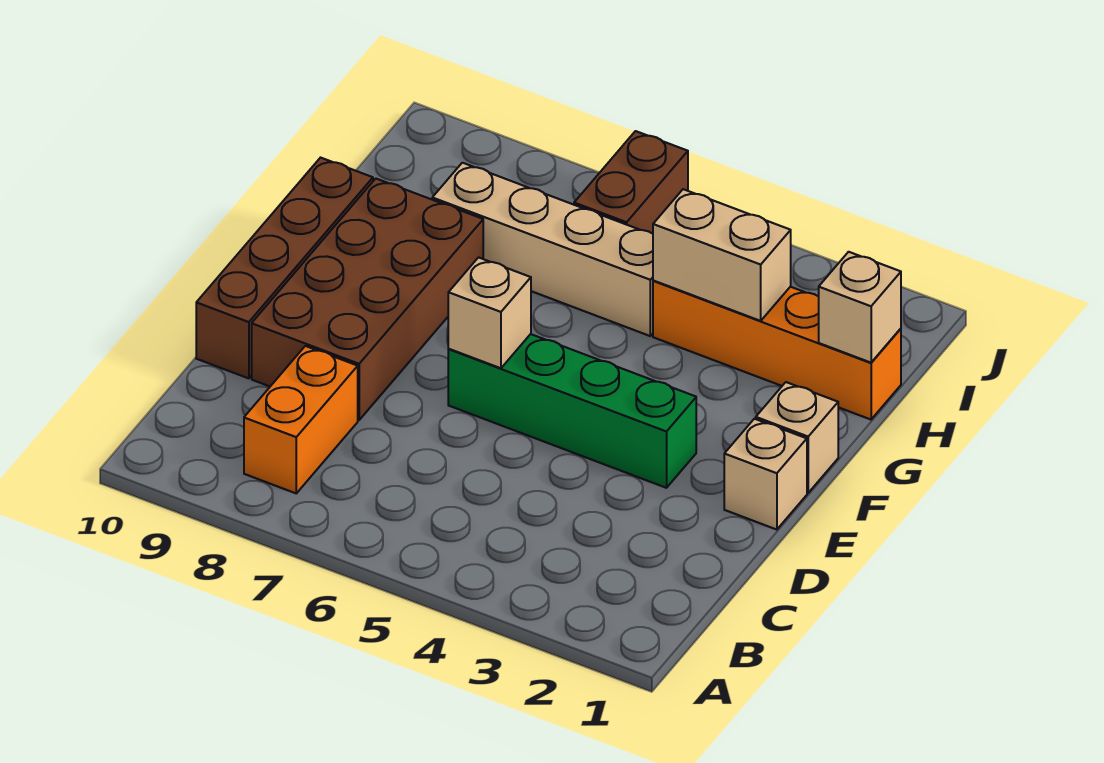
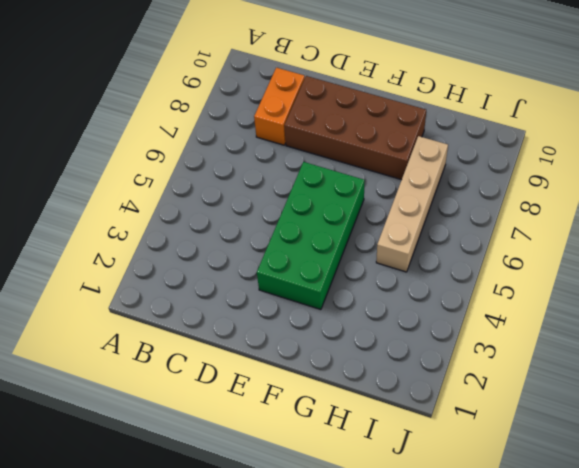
orange 1x2 brick [254,68,305,145] -> orange 1x2 brick turned to [244,346,358,493]
green 2x4 brick [257,162,365,310] -> green 1x4 brick [448,334,696,488]
none -> brown 1x4 brick [196,158,373,378]
none -> tan 1x1 brick [724,419,807,530]
none -> tan 1x1 brick [756,382,838,493]

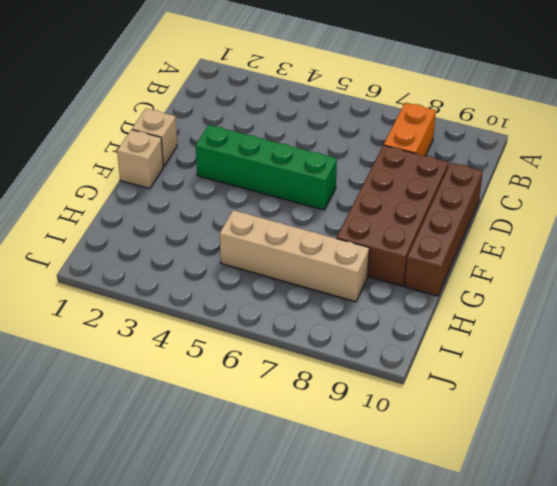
none -> orange 1x4 brick [653,280,901,420]
none -> brown 1x2 brick [574,131,688,234]
none -> tan 1x1 brick [448,257,531,368]

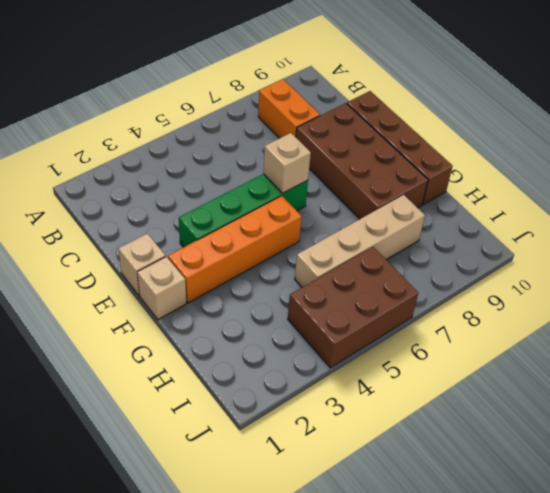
orange 1x4 brick [168,196,302,303] -> orange 1x4 brick moved to [653,280,901,420]
brown 2x3 brick [288,247,418,368] -> brown 1x2 brick [574,131,688,234]
none -> tan 1x1 brick [819,252,901,363]
none -> tan 1x2 brick [653,189,791,321]

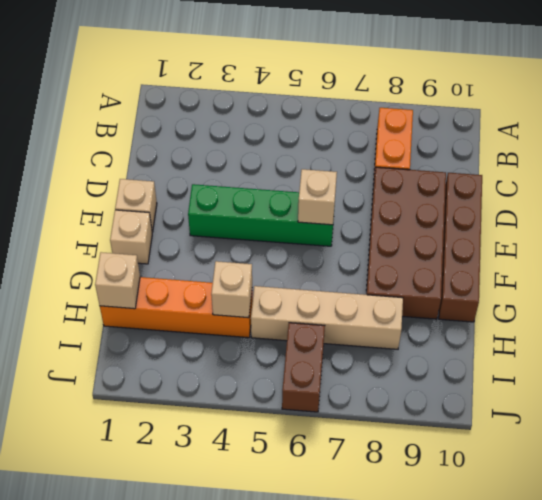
tan 1x1 brick [211,261,252,318] -> tan 1x2 brick [653,189,791,321]

